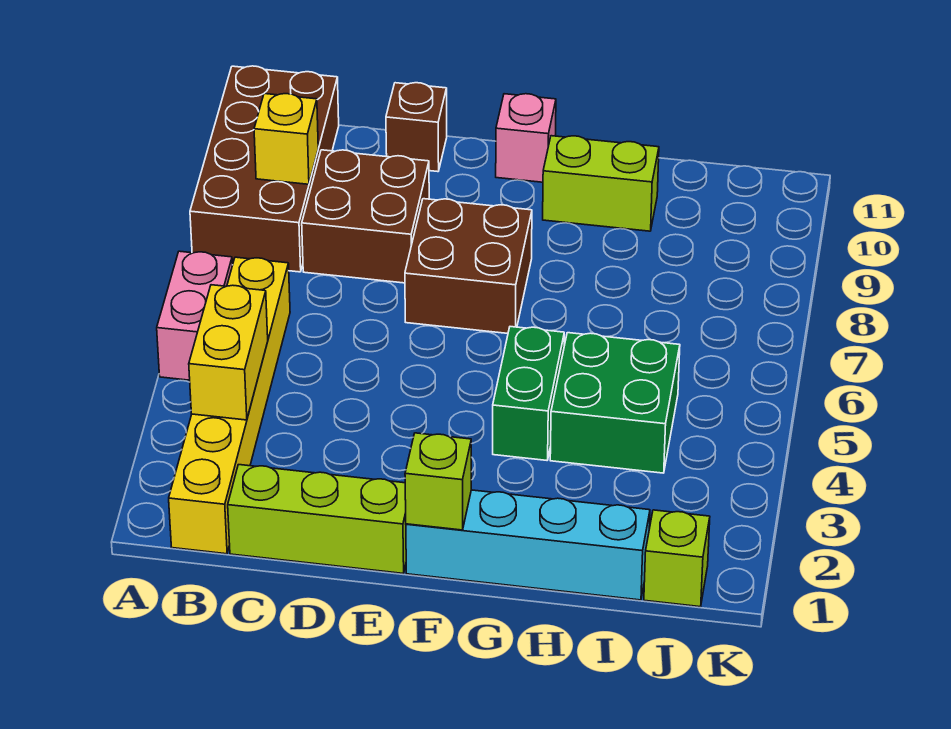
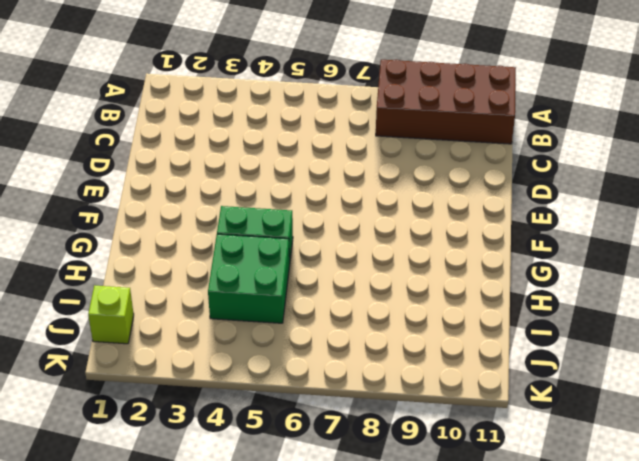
none -> pink 1x2 brick [157,251,232,380]
none -> yellow 1x6 brick [169,257,290,554]
none -> lime 1x3 brick [228,465,406,573]

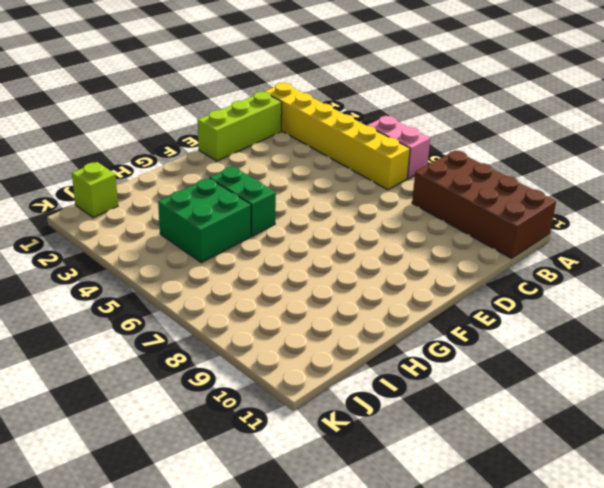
none -> brown 2x2 brick [302,150,429,283]
none -> brown 1x1 brick [386,83,447,172]
none -> brown 2x2 brick [405,199,532,333]

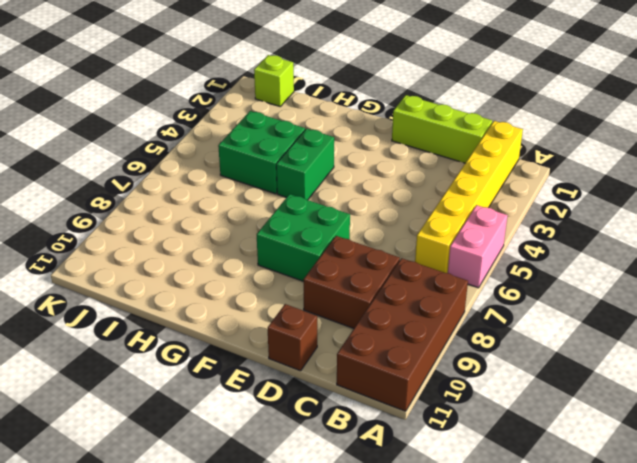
green 2x2 brick [257,194,350,281] -> brown 2x2 brick [405,199,532,333]
none -> cyan 1x4 brick [406,490,650,600]
none -> pink 1x1 brick [496,94,556,182]
none -> lime 1x2 brick [543,136,659,231]

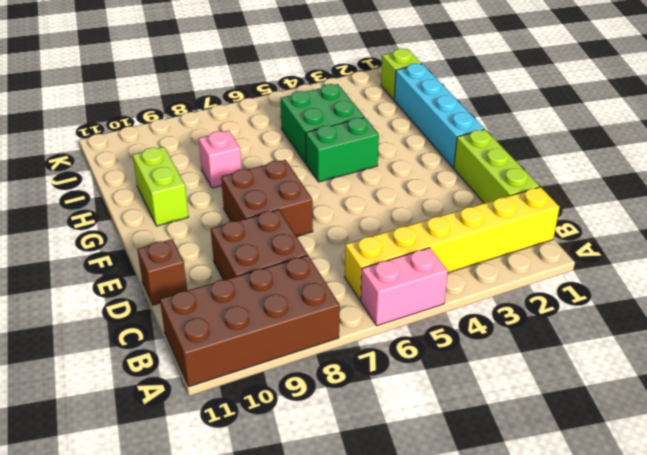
pink 1x1 brick [199,131,242,188] -> pink 1x1 brick moved to [496,94,556,182]
none -> yellow 1x2 brick [189,285,268,420]
none -> yellow 1x1 brick [254,94,318,184]
none -> lime 1x1 brick [405,433,471,530]

